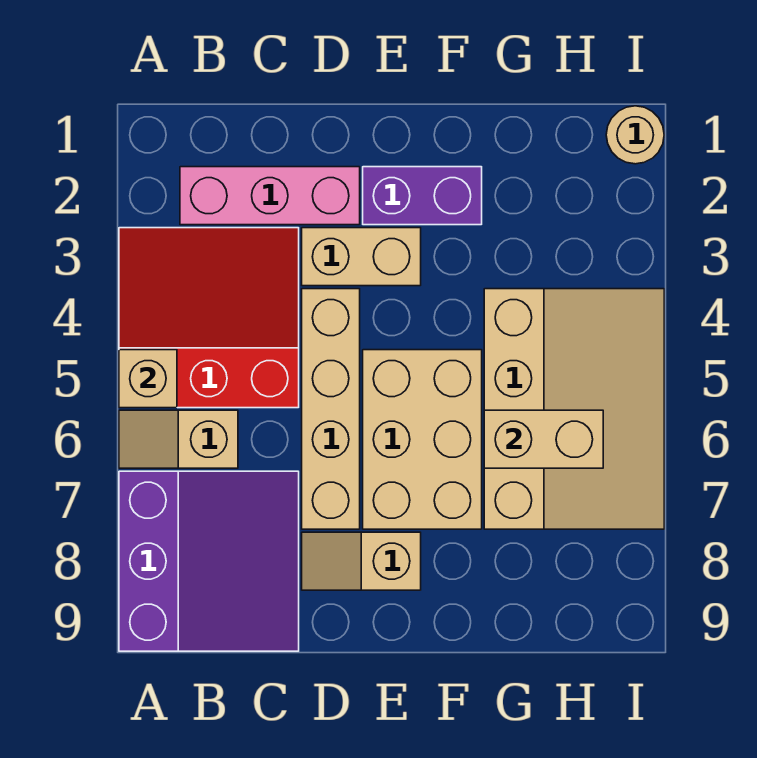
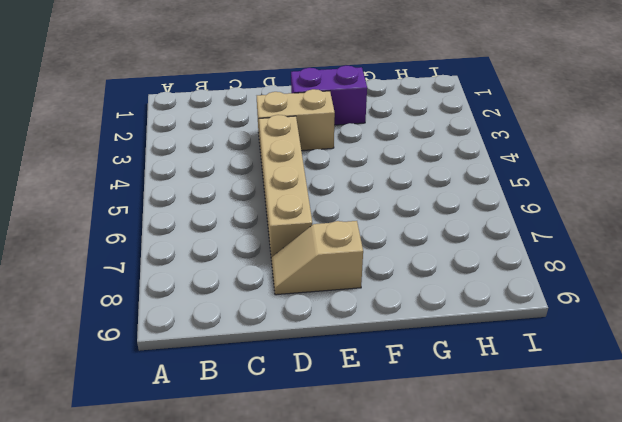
none -> red 3x3 slope [119,228,299,408]
none -> tan 1x2 slope [119,410,238,468]
none -> purple 3x3 slope [119,471,299,651]

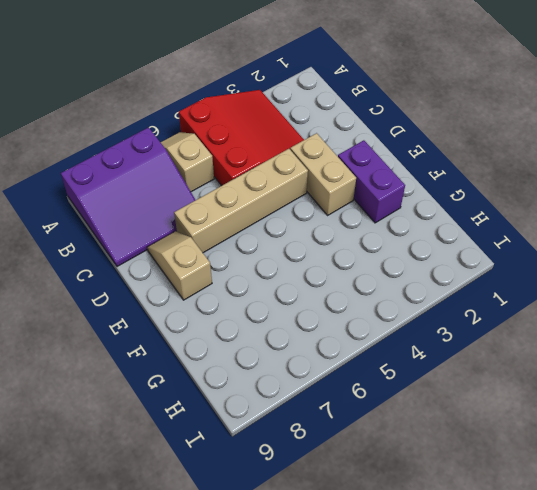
none -> pink 1x3 brick [180,167,360,225]
none -> tan 2x3 brick [363,350,482,529]
none -> tan 3x4 slope [484,289,664,529]

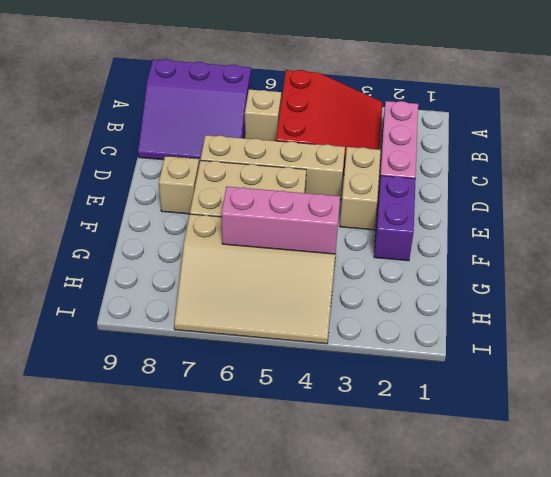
pink 1x3 brick [221,186,340,254] -> tan 1x2 brick [484,410,603,468]
none -> tan 1x1 round brick [606,106,664,164]
none -> tan 1x1 brick [119,350,177,408]

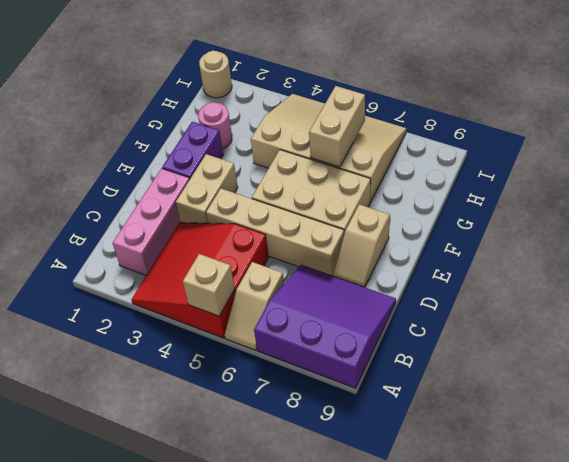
pink 1x1 round brick [198,102,232,149] -> none

